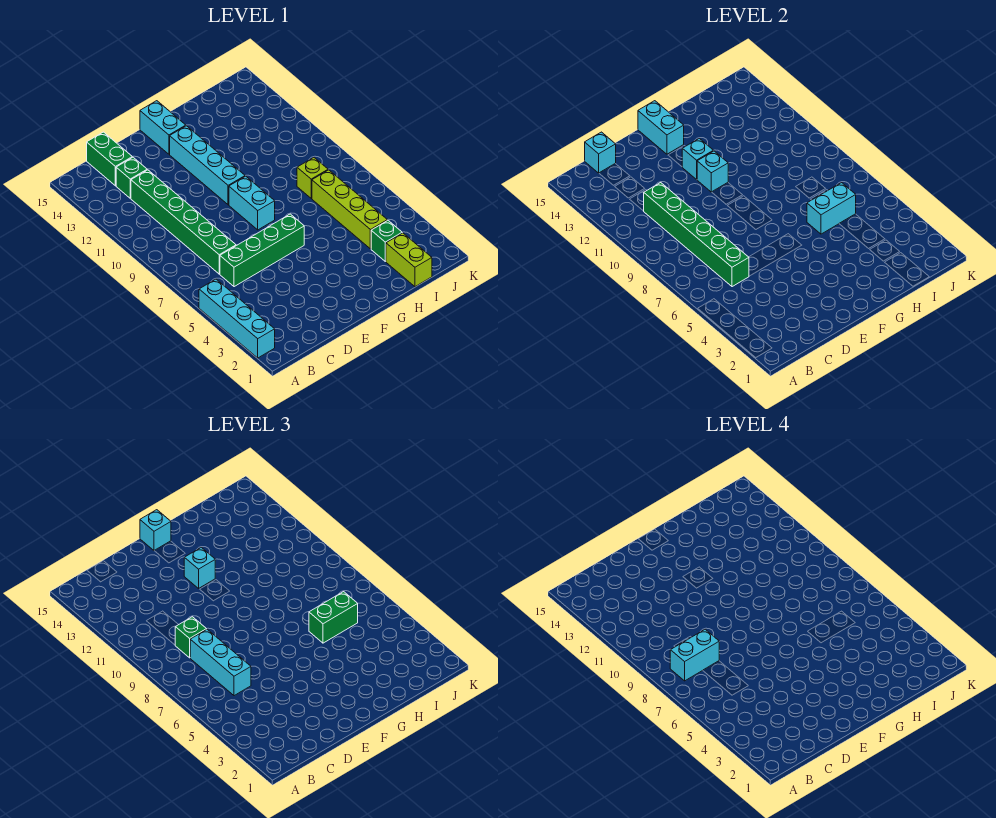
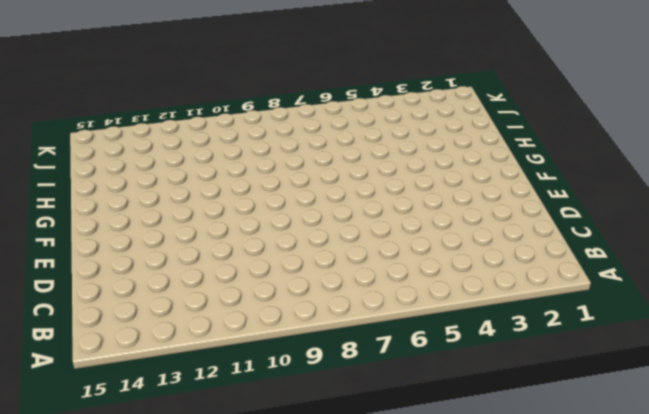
none -> cyan 1x4 brick [199,279,275,358]
none -> green 1x4 brick [220,214,304,287]
none -> green 1x6 brick [131,170,236,274]

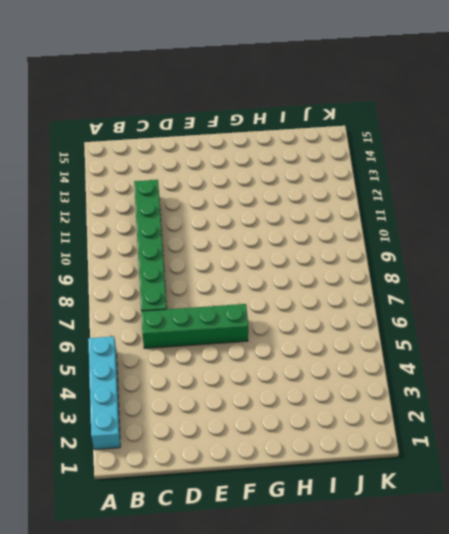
none -> green 1x1 brick [116,157,147,198]
none -> green 1x2 brick [87,132,132,186]
none -> cyan 1x2 brick [229,176,275,230]

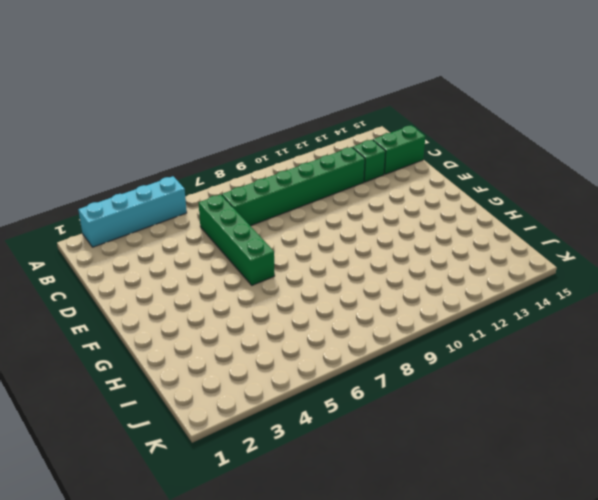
none -> cyan 1x2 brick [229,176,275,230]
none -> cyan 1x4 brick [170,126,245,205]
none -> cyan 1x2 brick [140,101,186,154]

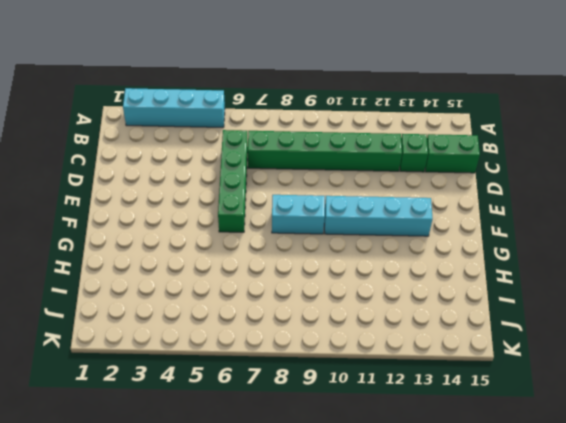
none -> cyan 1x2 brick [140,101,186,154]
none -> lime 1x2 brick [386,233,432,287]
none -> green 1x1 brick [371,220,402,261]

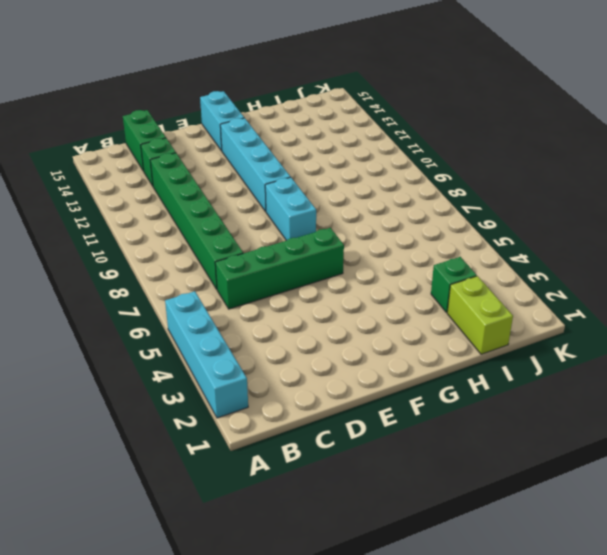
none -> lime 1x4 brick [312,170,387,249]
none -> lime 1x1 brick [297,158,328,198]
none -> green 1x6 brick [644,183,749,287]

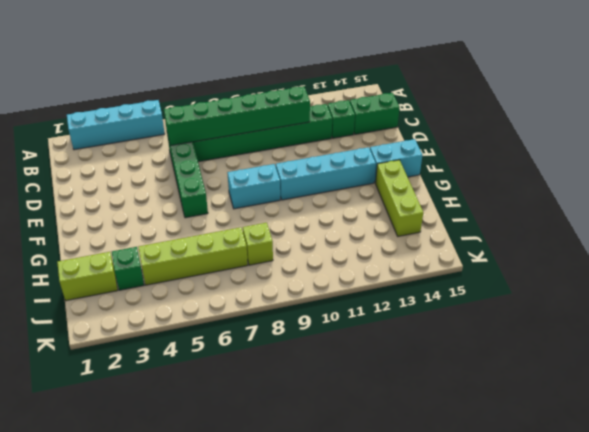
lime 1x3 brick [375,160,423,236] -> none
none -> cyan 1x1 brick [585,132,616,173]
none -> cyan 1x1 brick [697,151,728,192]
none -> cyan 1x1 brick [682,138,713,179]

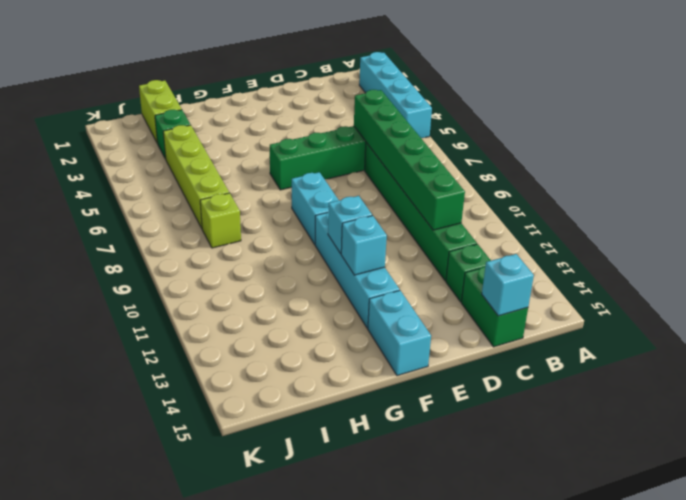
none -> cyan 1x2 brick [638,101,684,154]
none -> cyan 1x2 brick [807,183,856,234]
none -> cyan 1x3 brick [190,629,251,696]

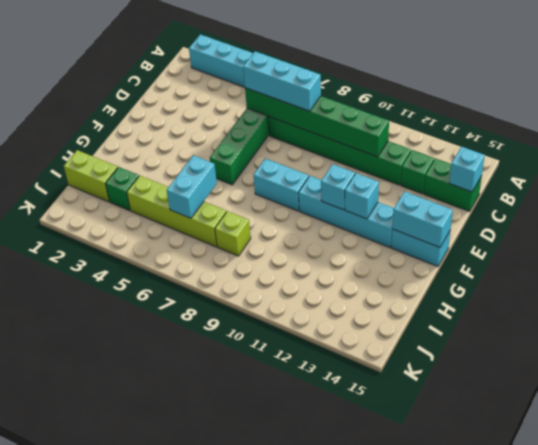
none -> green 1x1 brick [175,617,207,658]
none -> cyan 1x1 brick [184,547,215,588]
none -> cyan 1x1 brick [140,510,171,551]

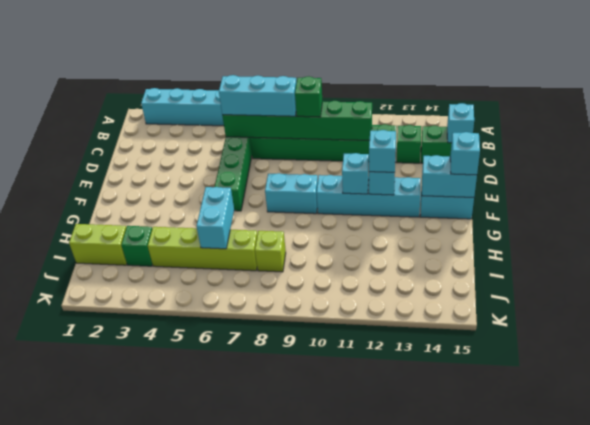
none -> green 1x2 brick [309,592,358,643]
none -> cyan 1x2 brick [670,629,719,681]

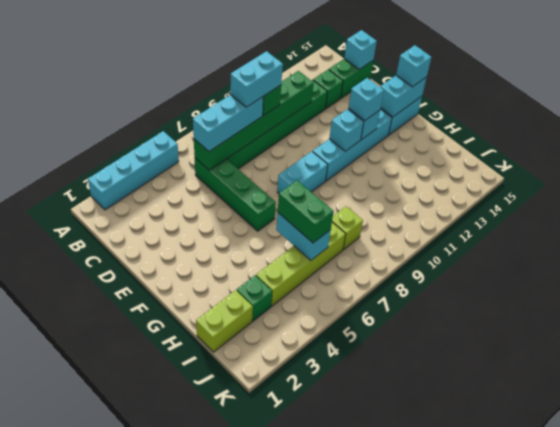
cyan 1x2 brick [230,51,283,107] -> cyan 1x2 brick turned to [670,629,719,681]

